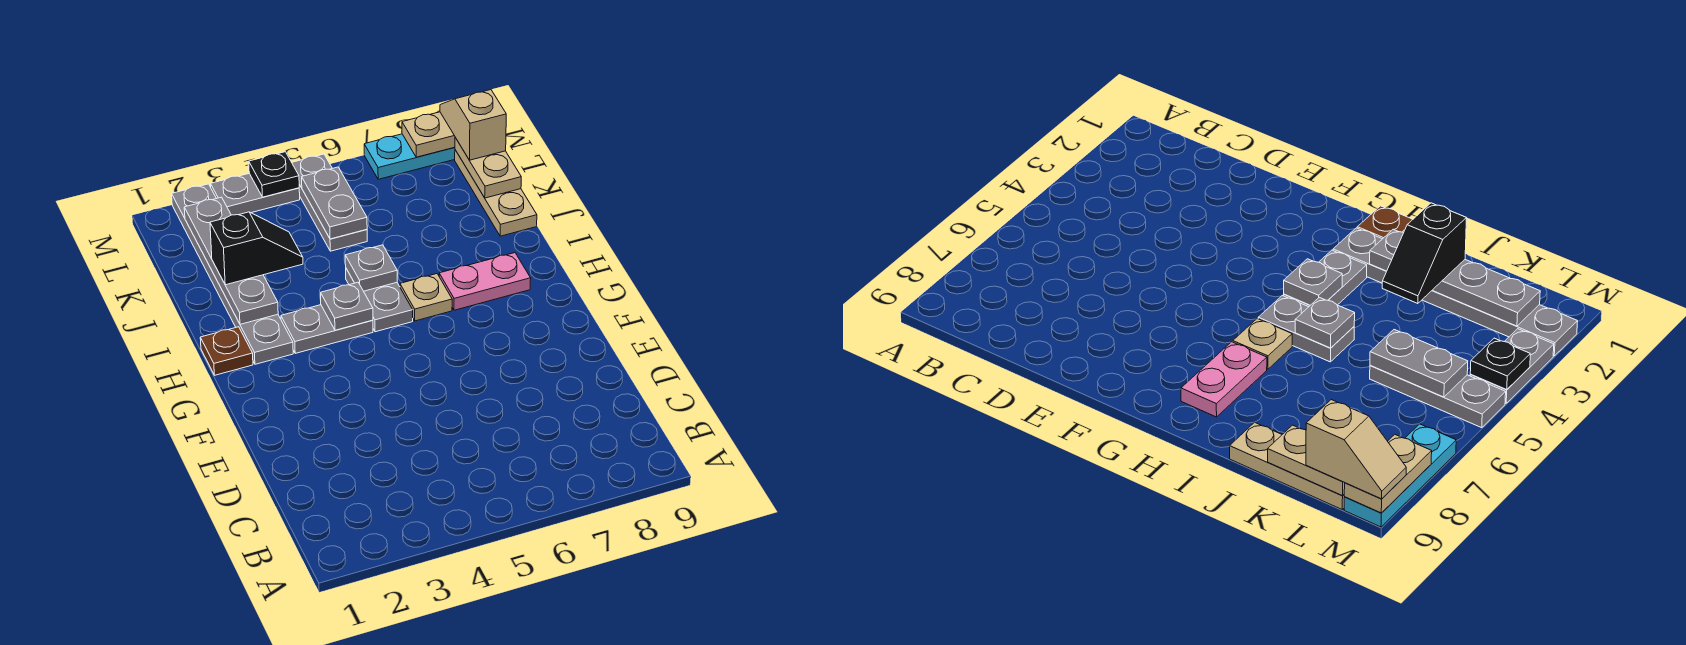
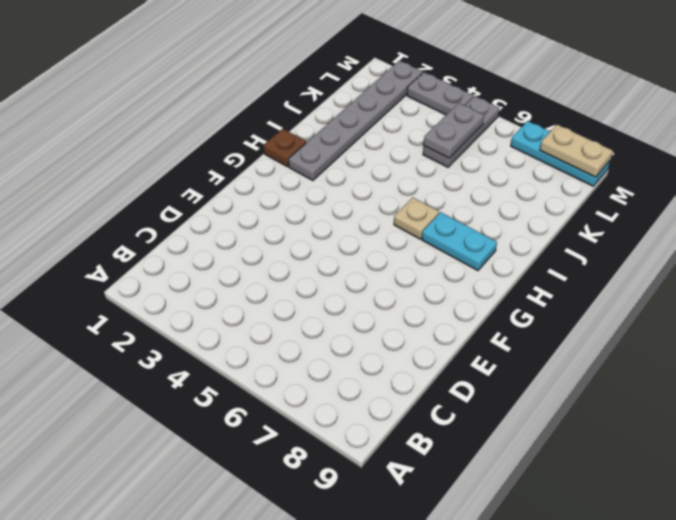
cyan 1x2 plate [422,212,497,271] -> pink 1x2 plate [439,253,531,310]
none -> grey 1x2 plate [281,305,373,353]
none -> grey 1x2 plate [346,269,413,332]
none -> tan 1x3 plate [455,150,537,236]

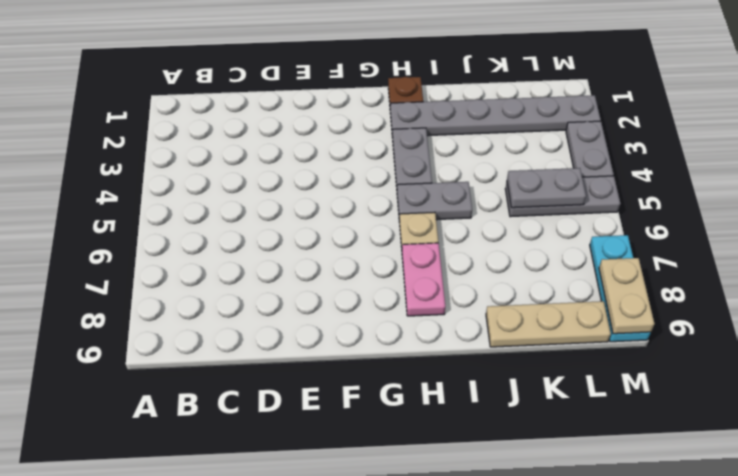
none -> grey 1x1 plate [321,282,373,330]
none -> grey 1x4 plate [184,197,278,324]
none -> grey 1x1 plate [345,245,397,291]

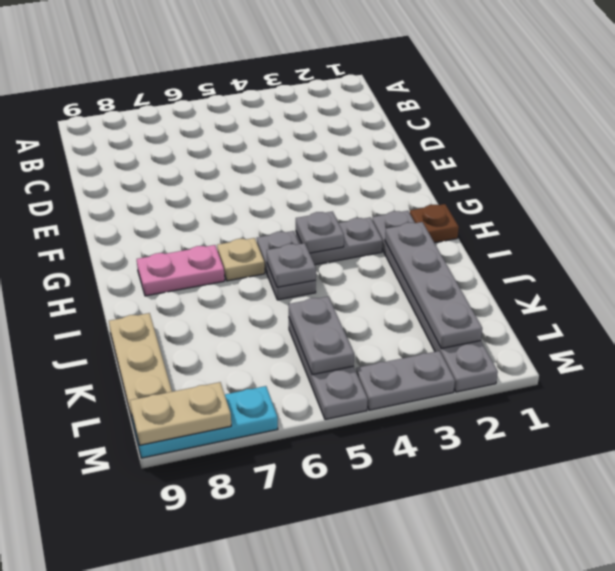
none -> tan 1x2 plate [455,138,521,198]
none -> black 1x1 plate [249,152,299,197]
none -> black 1x2 slope [210,212,303,285]

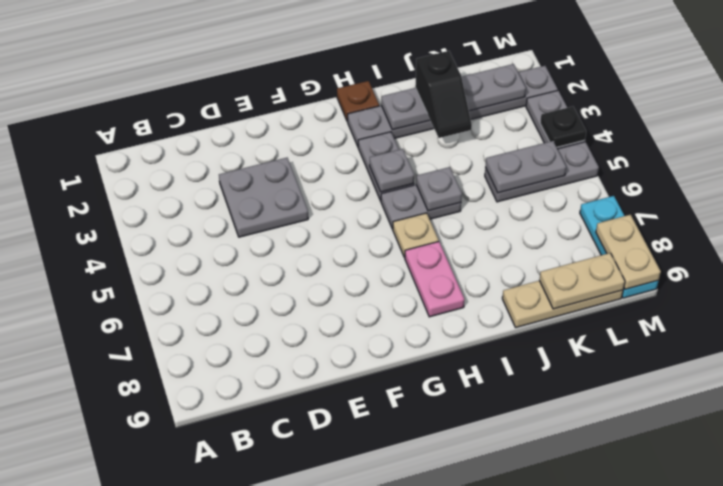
grey 2x2 plate [219,158,308,237] -> none
none -> tan 1x2 slope [440,90,506,160]

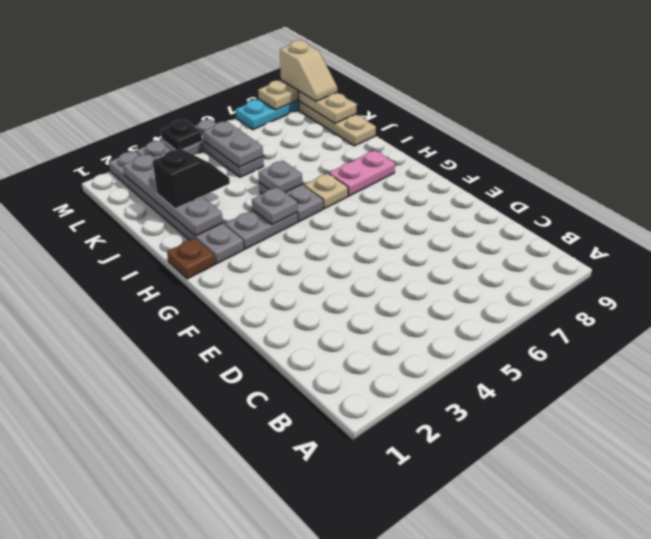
tan 1x2 slope [280,40,337,101] -> tan 1x2 slope turned to [440,90,506,160]

